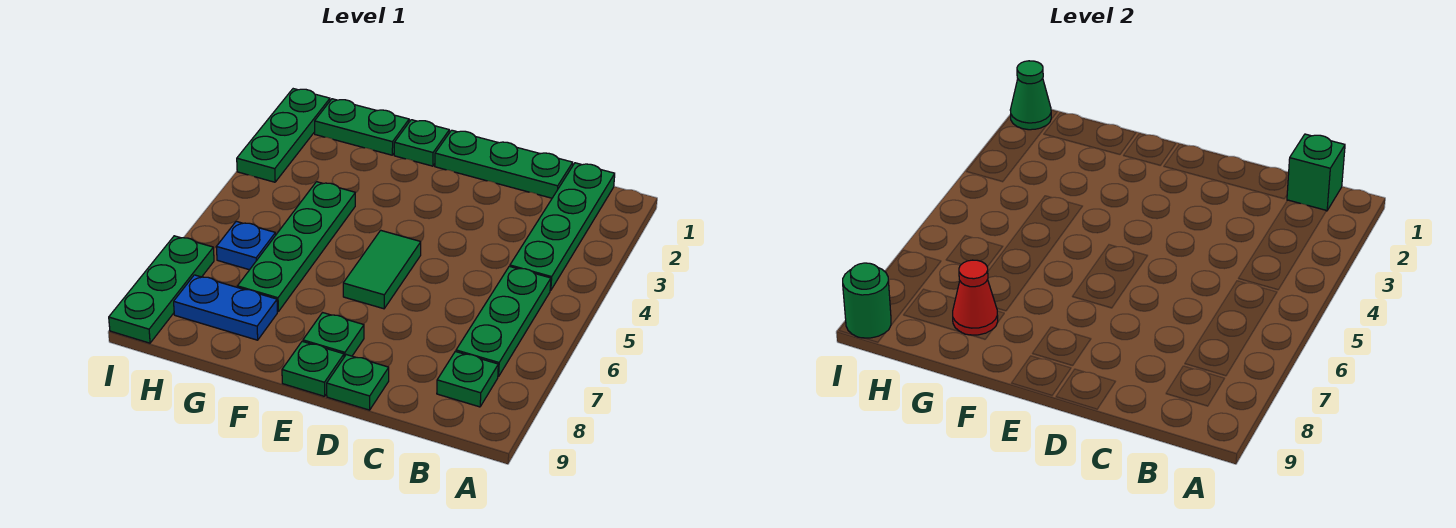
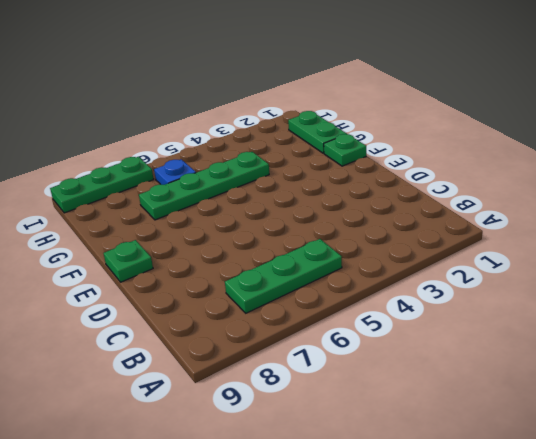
none -> green 1x4 plate [510,163,615,291]
none -> green 1x1 plate [437,351,498,407]
none -> green 1x3 plate [435,130,573,198]

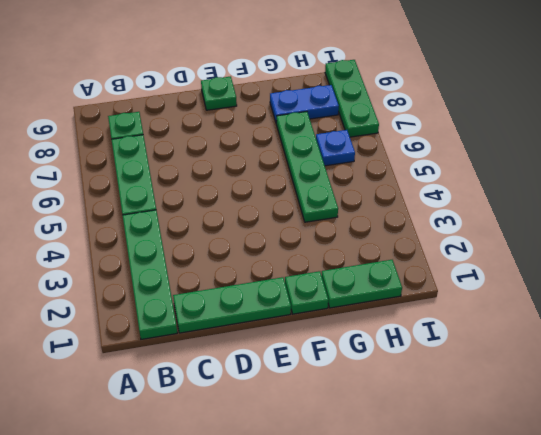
none -> green 1x1 plate [327,355,389,410]
none -> green 1x2 tile [343,230,421,309]
none -> green 1x1 plate [303,313,364,357]

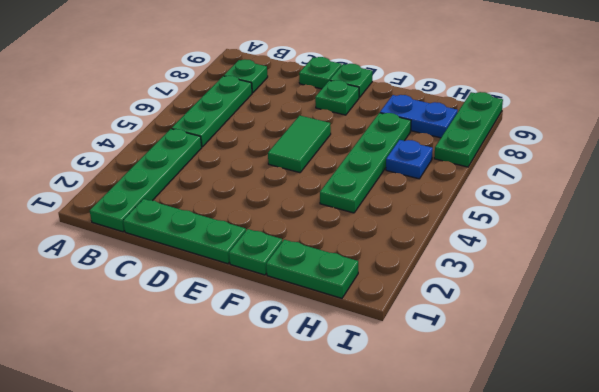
none -> green 1x3 plate [237,89,330,182]
none -> green 1x1 brick [1287,134,1345,211]
none -> red 1x1 cone [953,260,998,335]

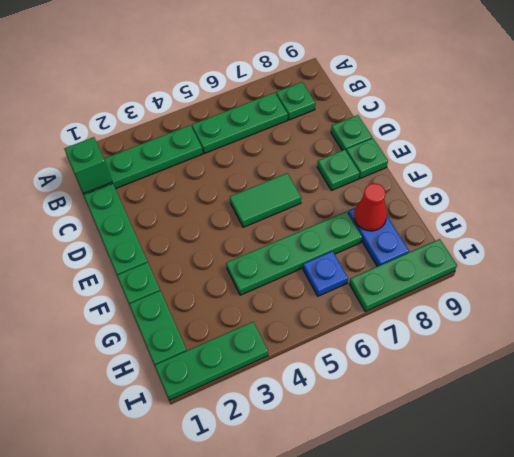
none -> green 1x1 cone [1010,61,1051,130]
none -> green 1x1 round brick [843,263,891,338]

